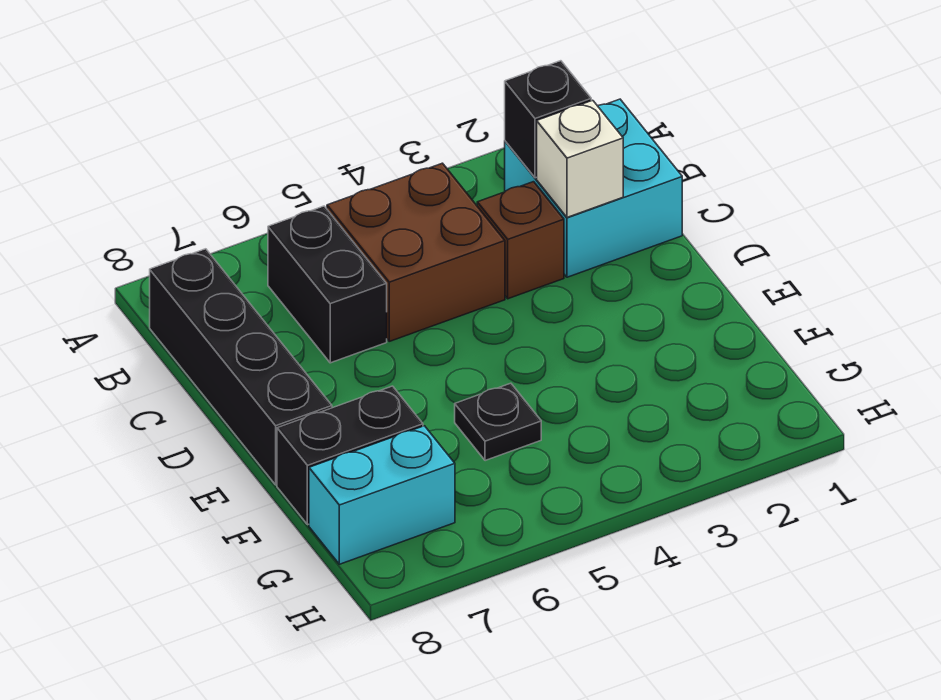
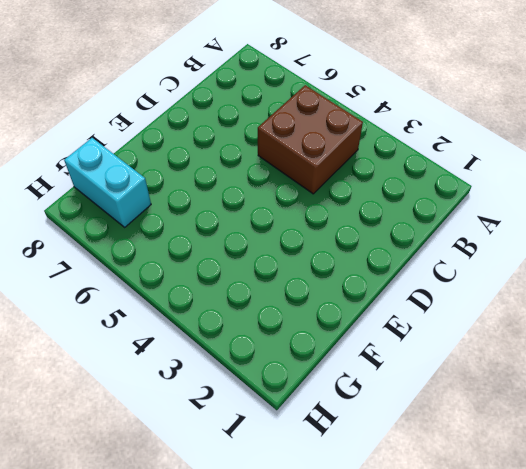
none -> cyan 2x2 brick [505,99,682,277]
none -> black 1x2 brick [268,206,387,363]

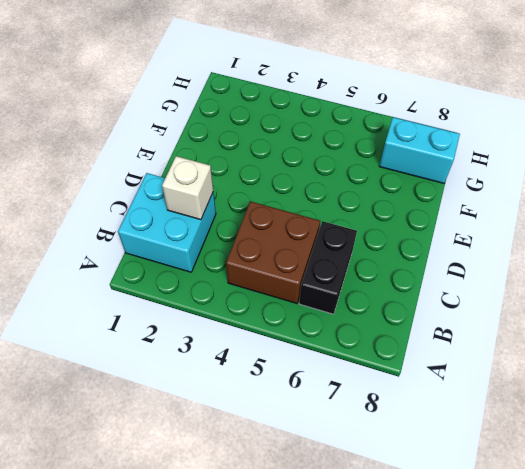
none -> black 1x4 brick [150,249,332,485]
none -> brown 1x1 brick [477,182,564,299]

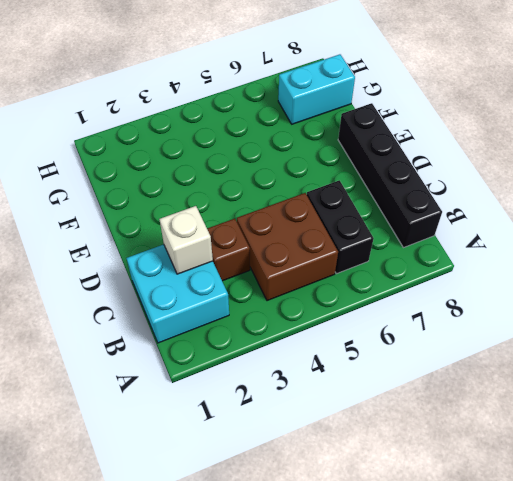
none -> black 1x1 plate [455,383,541,461]
none -> black 1x2 brick [277,386,423,525]

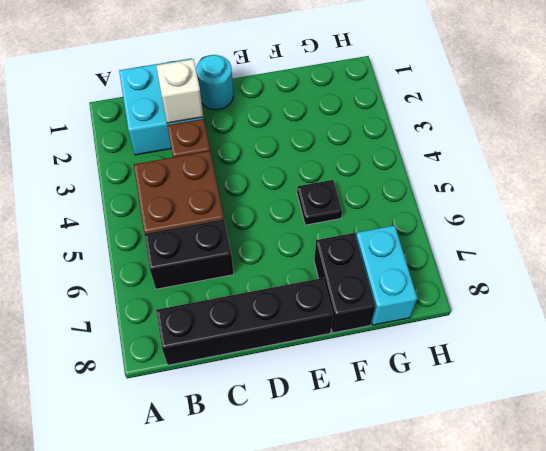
cyan 1x1 round brick [196,55,233,110] -> none
none -> black 1x1 brick [505,61,591,178]

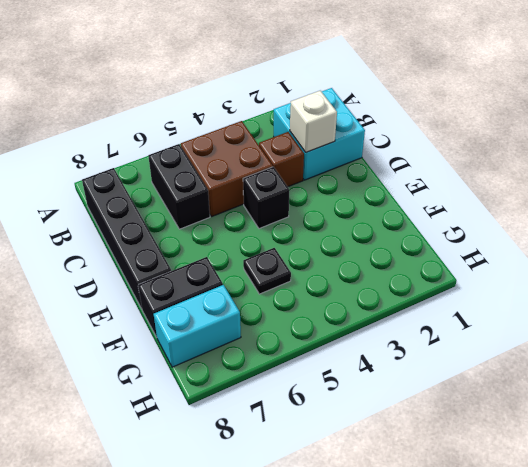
black 1x1 brick [243,167,289,229] -> black 1x1 brick moved to [505,61,591,178]

